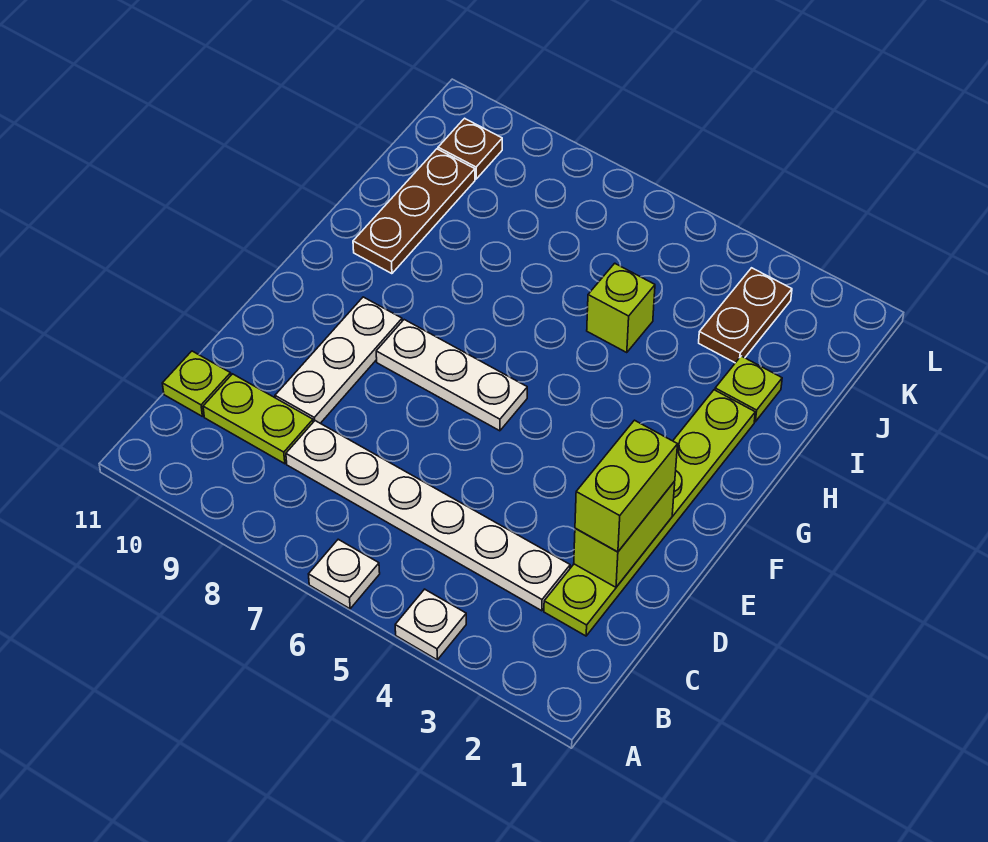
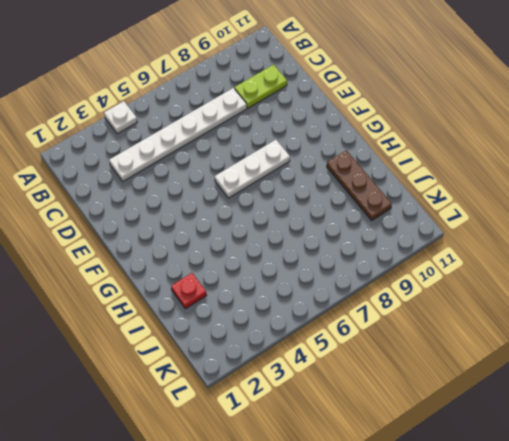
red 1x1 plate [171,273,207,309] -> lime 1x1 plate [715,356,782,422]
none -> white 1x1 plate [309,539,380,609]
none -> lime 1x6 plate [544,390,755,636]
none -> lime 1x1 plate [162,351,231,416]

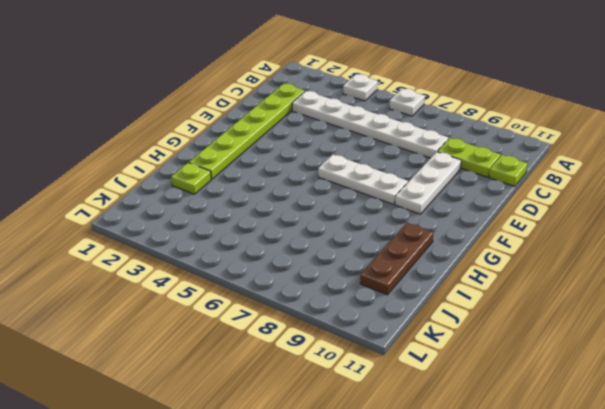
none -> lime 1x1 brick [587,263,655,353]
none -> brown 1x2 plate [699,268,792,363]
none -> brown 1x1 plate [438,118,502,179]

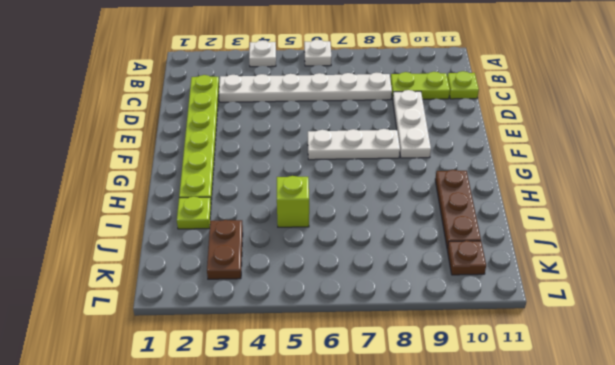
none -> lime 1x2 brick [574,481,675,587]
none -> lime 1x2 brick [575,420,678,552]

